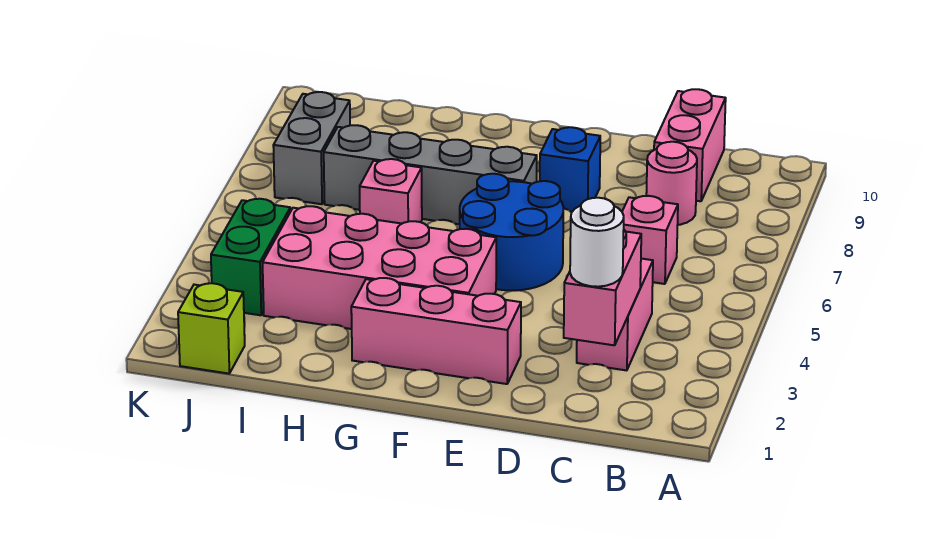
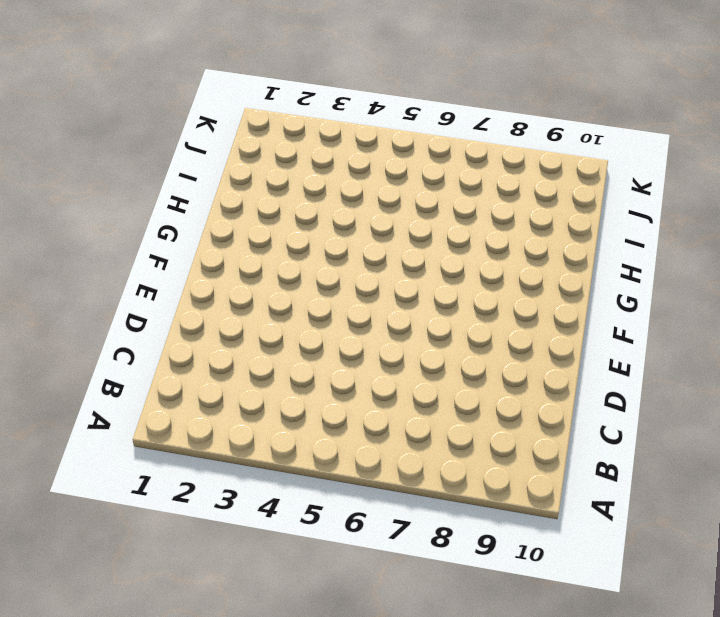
none -> pink 1x2 brick [577,259,653,370]
none -> pink 1x1 brick [622,196,678,284]
none -> pink 1x1 round brick [646,142,697,225]

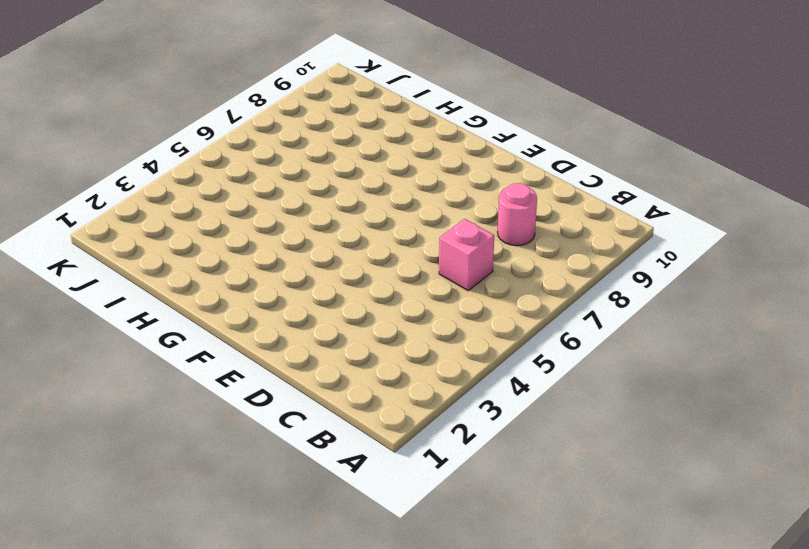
none -> pink 1x2 brick [577,259,653,370]
none -> pink 1x2 brick [654,89,726,201]
none -> pink 1x3 brick [351,278,521,384]

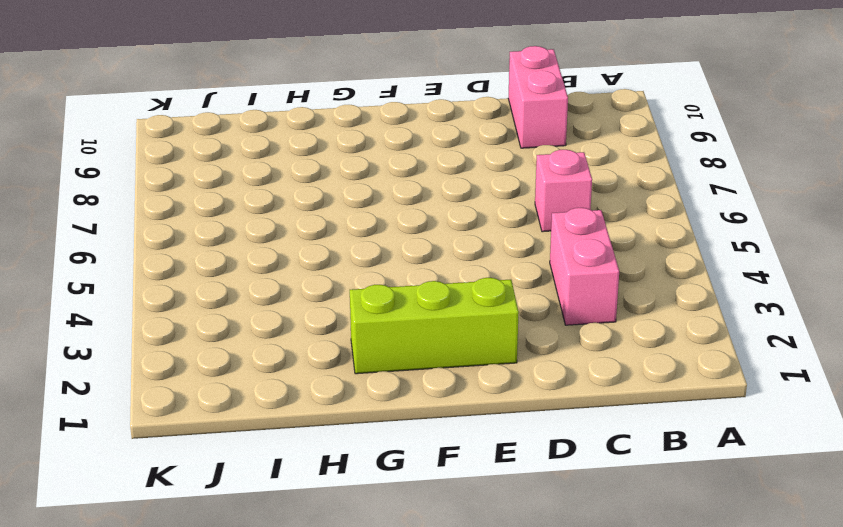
lime 1x3 brick [350,278,519,374] -> pink 1x3 brick [351,278,521,384]
none -> pink 1x1 round brick [646,142,697,225]
none -> blue 2x2 round brick [460,174,563,290]
none -> blue 1x1 brick [540,127,600,212]

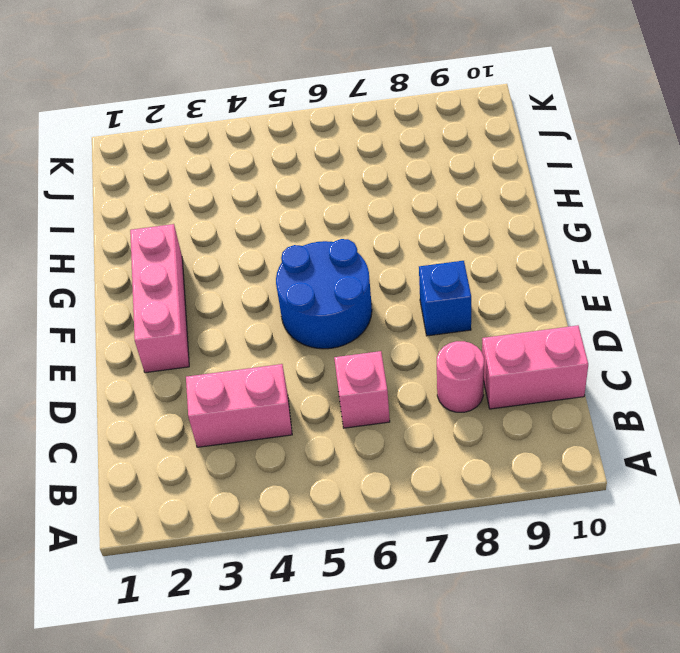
none -> pink 2x4 brick [263,206,496,329]
none -> grey 1x4 brick [324,125,537,224]
none -> pink 1x1 brick [360,159,422,223]

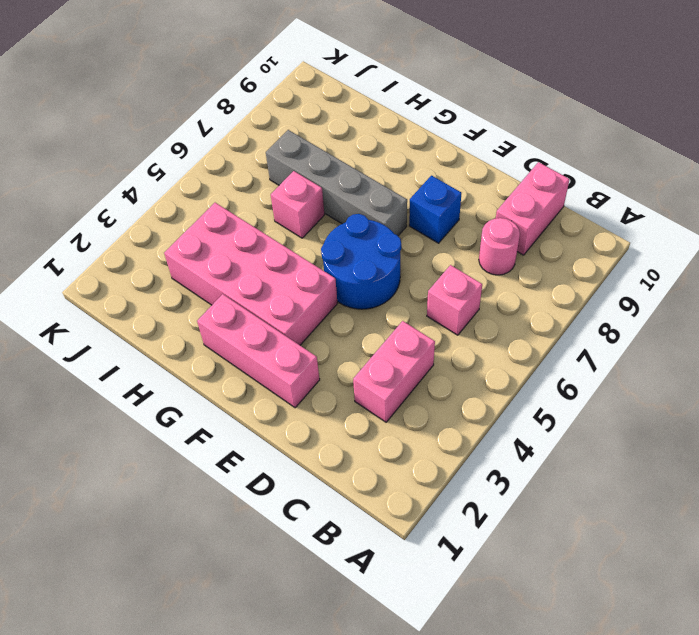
none -> lime 1x1 brick [178,283,245,374]
none -> green 1x2 brick [211,199,290,315]
none -> grey 1x2 brick [273,92,350,204]

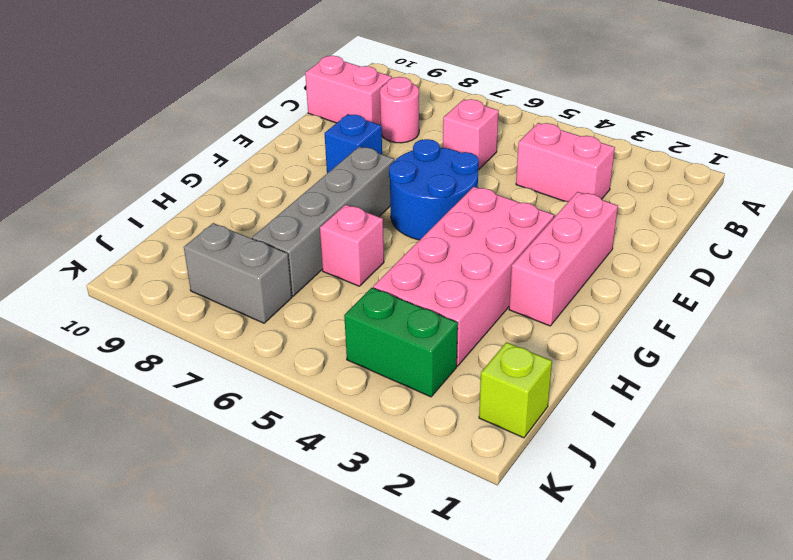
none -> pink 1x2 brick [564,230,641,345]
none -> white 1x1 round brick [570,198,624,287]

